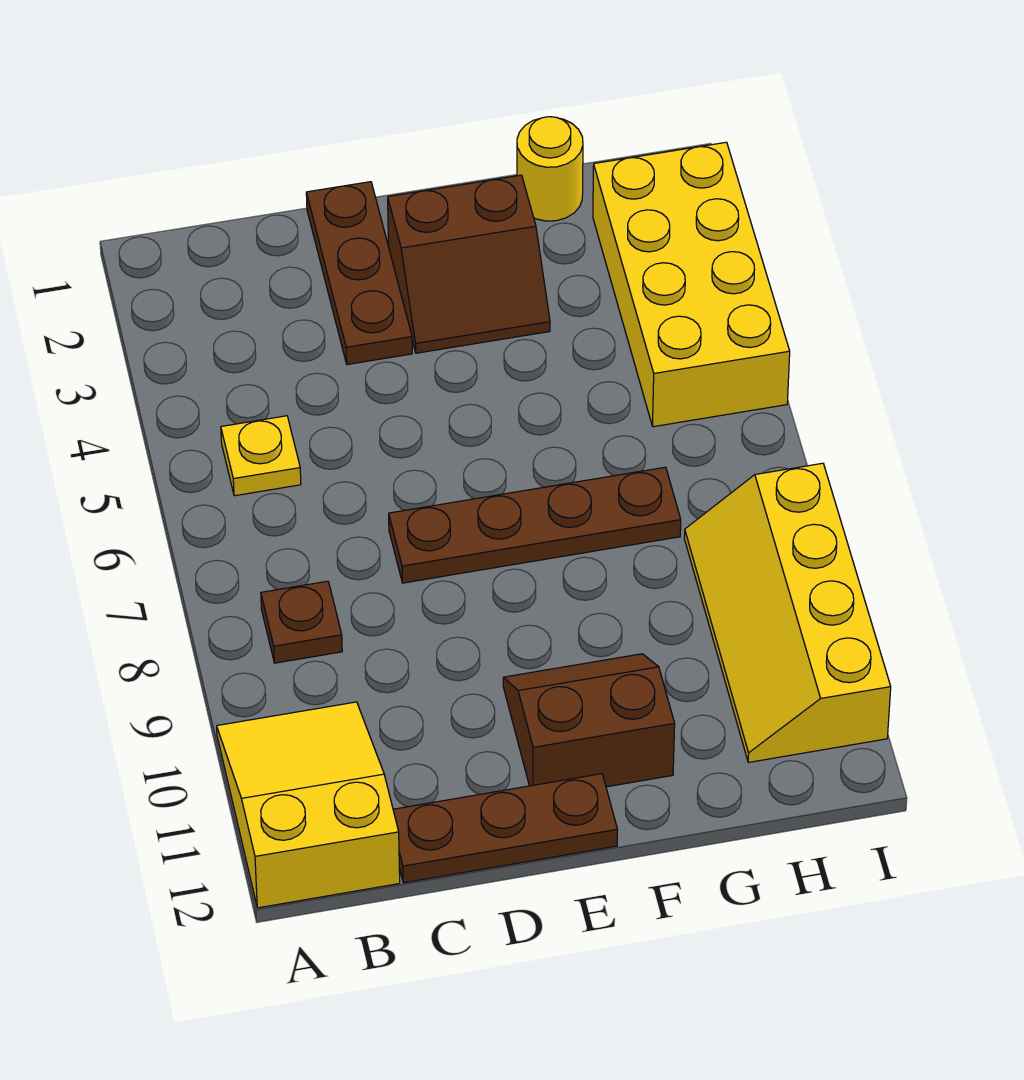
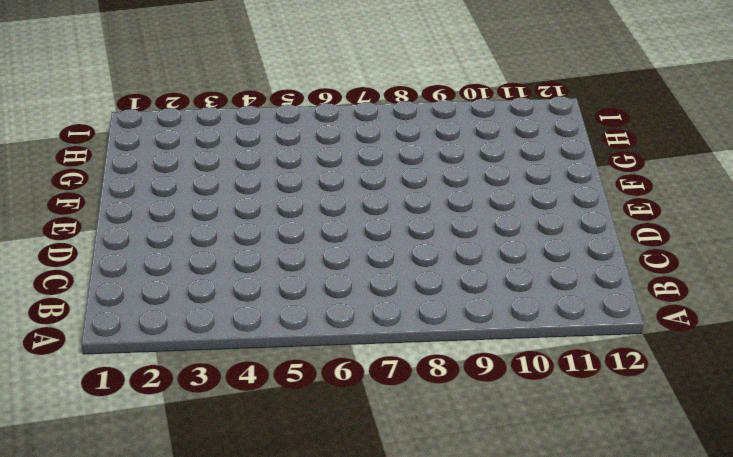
none -> yellow 2x3 slope [217,702,400,908]
none -> yellow 1x1 plate [221,416,301,496]

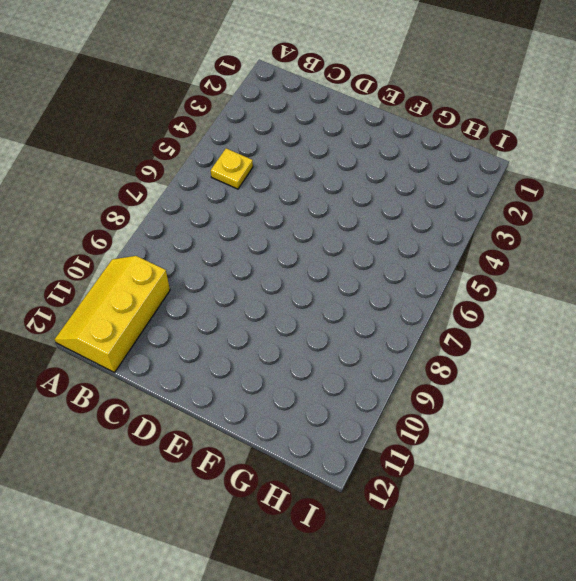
yellow 2x3 slope [55,256,170,372] -> yellow 2x3 slope turned to [217,702,400,908]
none -> brown 1x1 plate [261,581,342,663]
none -> brown 1x3 plate [393,774,618,883]

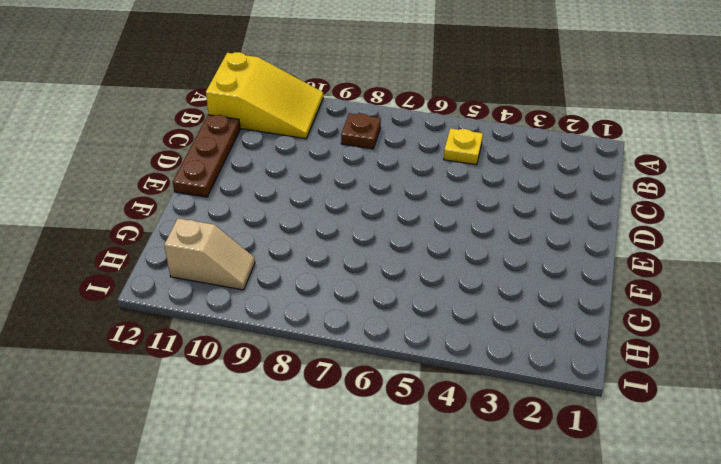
tan 1x2 slope [164,218,255,290] -> yellow 2x4 slope [684,463,891,762]
none -> brown 1x3 plate [306,182,412,365]
none -> brown 1x4 plate [389,467,681,583]

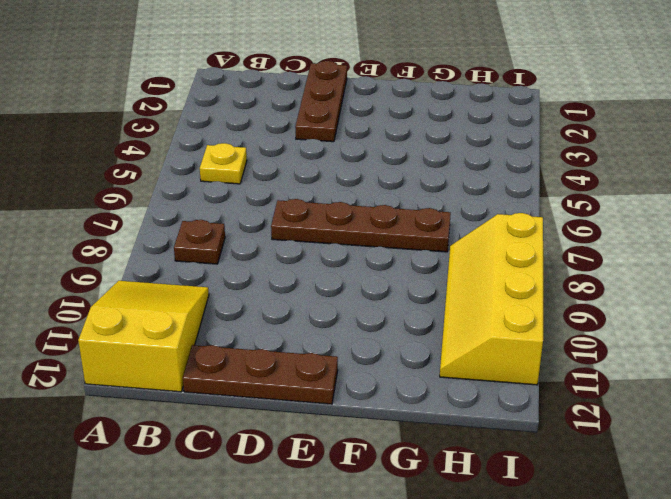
none -> brown 2x2 slope [388,175,550,353]
none -> brown 2x2 slope [503,654,675,787]

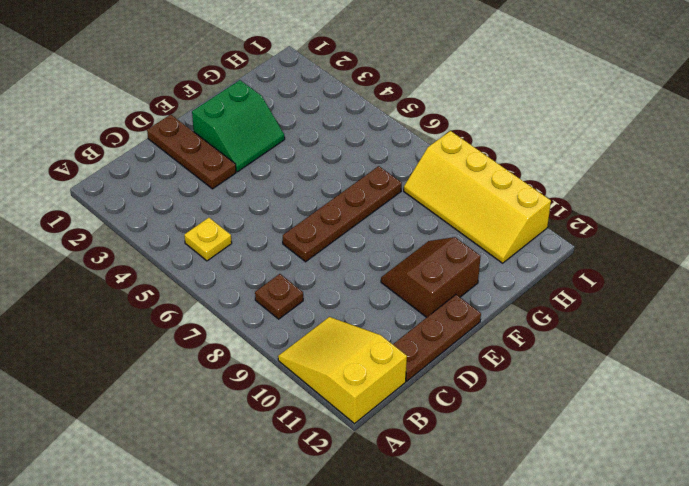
green 2x2 slope [192,80,285,172] -> brown 2x2 slope [388,175,550,353]
none -> yellow 1x1 round brick [517,117,583,221]
none -> yellow 2x4 brick [593,142,790,427]

